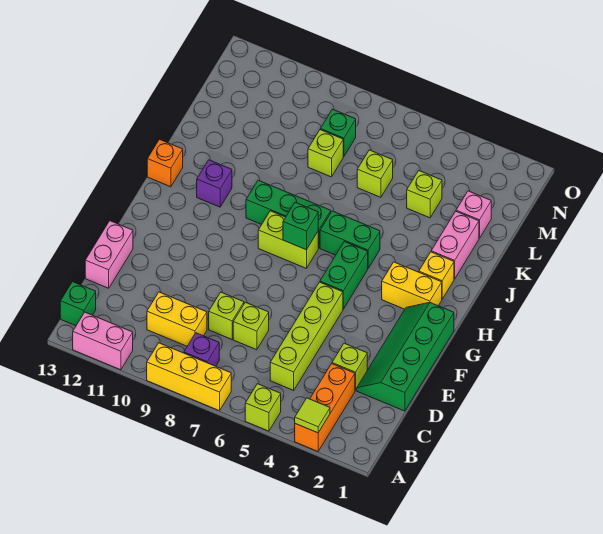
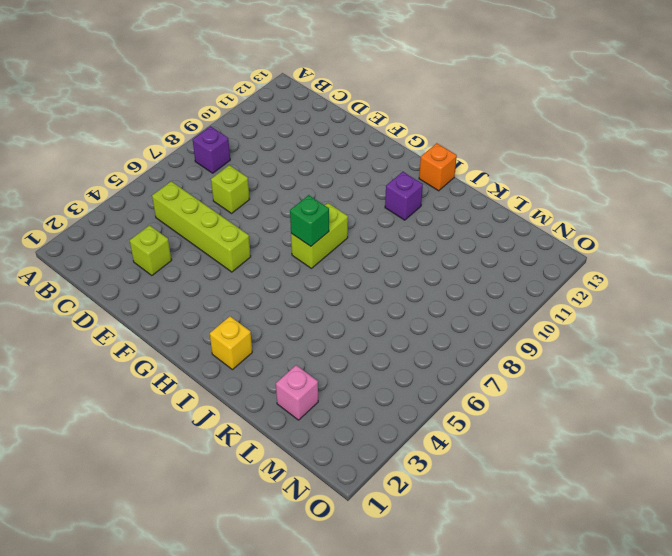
none -> orange 1x3 brick [295,364,355,451]
none -> lime 1x1 brick [245,384,281,431]
none -> yellow 1x3 brick [147,343,231,411]

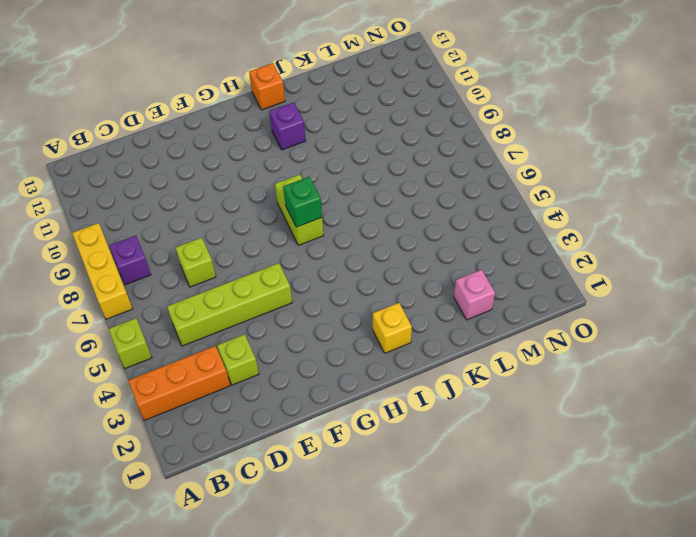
none -> pink 1x2 brick [73,312,133,370]
none -> green 1x1 brick [60,282,96,326]
none -> yellow 1x2 brick [147,292,207,346]

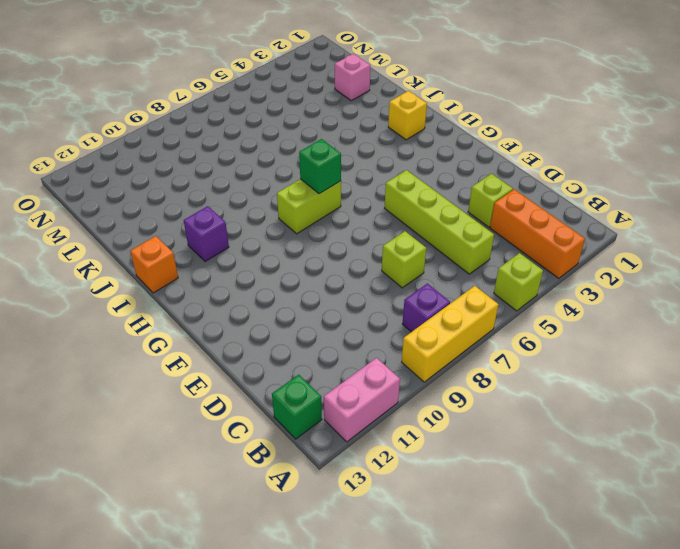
none -> yellow 1x2 brick [147,292,207,346]
none -> green 2x4 slope [357,303,454,411]
none -> lime 1x1 brick [209,292,244,339]

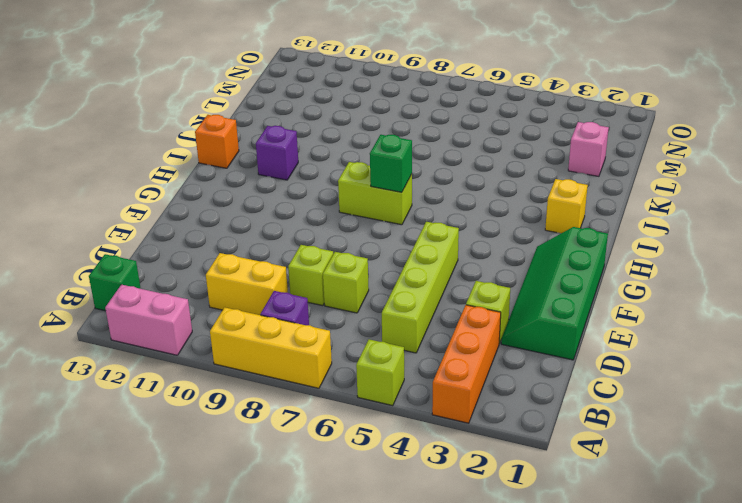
none -> pink 1x2 brick [85,221,133,288]
none -> green 1x2 brick [320,241,368,309]
none -> yellow 1x2 brick [382,262,442,309]

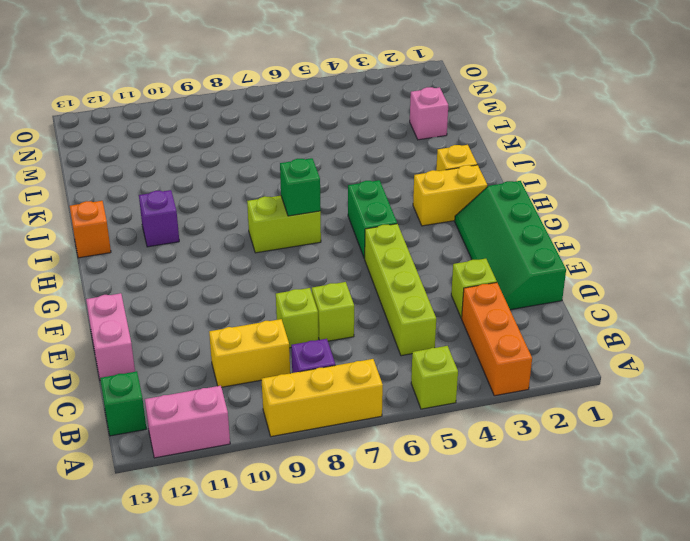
none -> green 1x2 brick [320,211,380,268]
none -> green 1x3 brick [246,180,331,248]
none -> pink 1x2 brick [431,211,479,279]

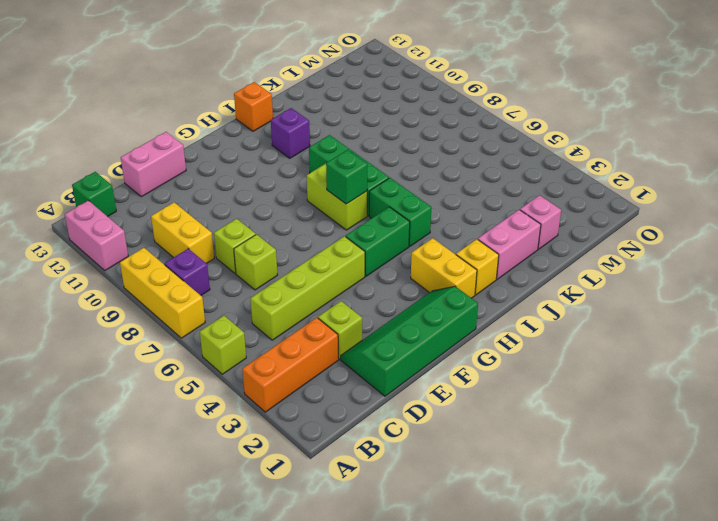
none -> lime 1x1 brick [407,171,442,218]
none -> lime 1x1 brick [357,150,393,197]
none -> lime 1x1 brick [308,130,343,177]

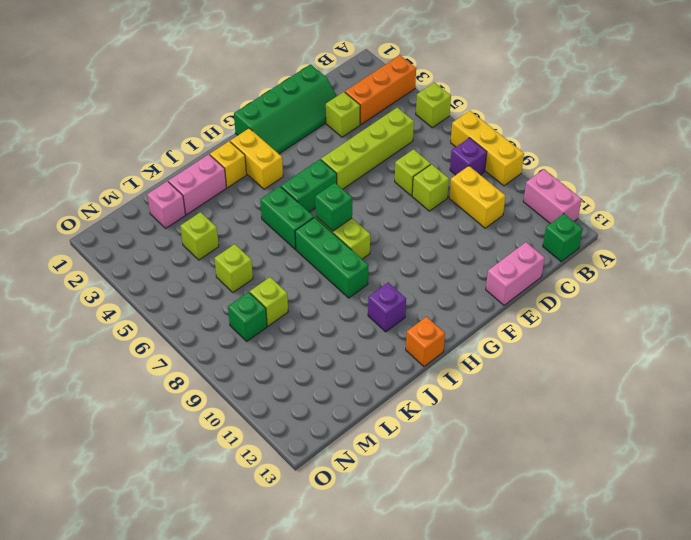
none -> lime 1x1 tile [295,398,330,433]

